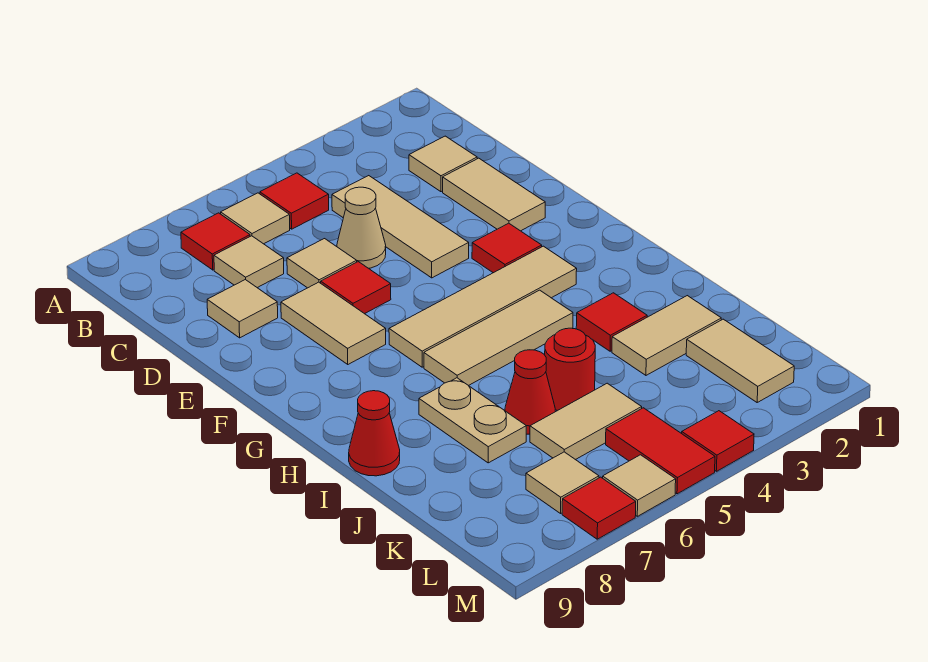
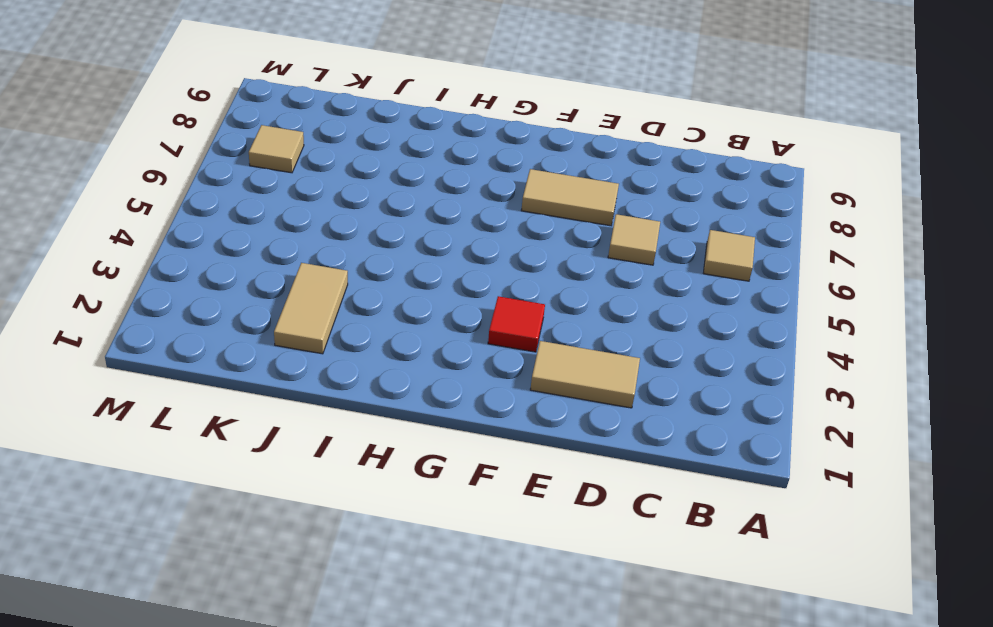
none -> red 1x1 tile [260,173,329,229]
none -> red 1x1 tile [181,213,250,270]
none -> tan 1x1 tile [409,136,477,192]

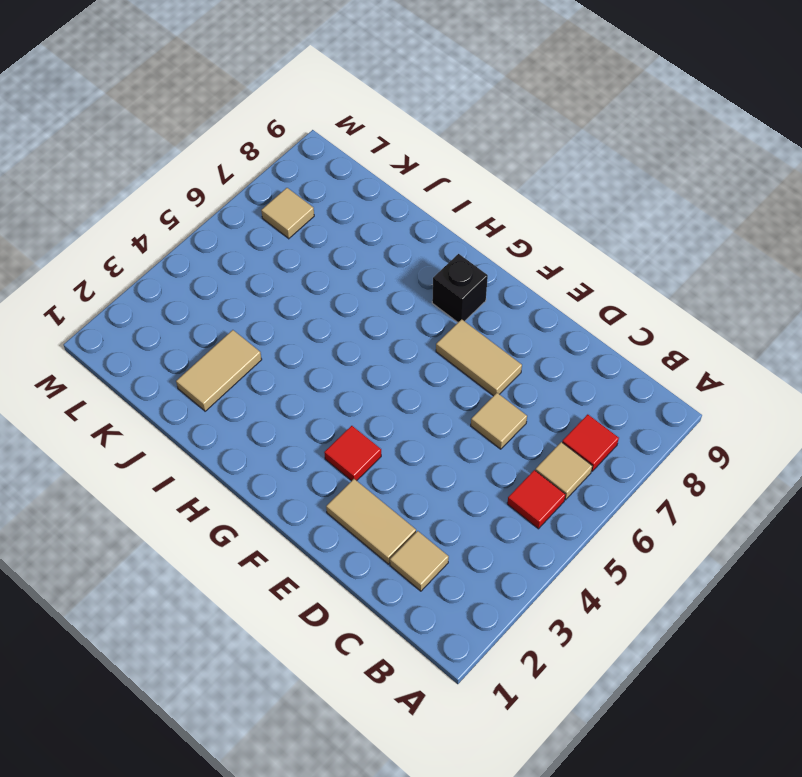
black 1x1 brick [432,254,488,322] -> none
none -> tan 1x3 tile [332,176,469,278]
none -> tan 1x1 tile [214,236,284,288]
none -> tan 1x1 cone [337,187,386,268]

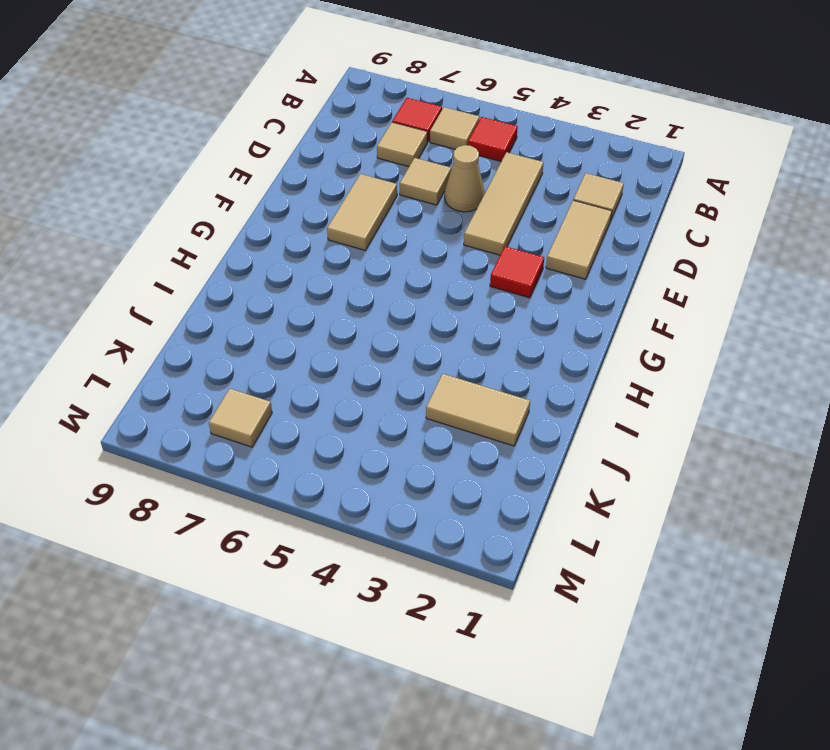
none -> tan 1x1 tile [207,280,278,338]
none -> red 1x1 tile [321,262,391,314]
none -> tan 1x4 tile [389,246,577,367]

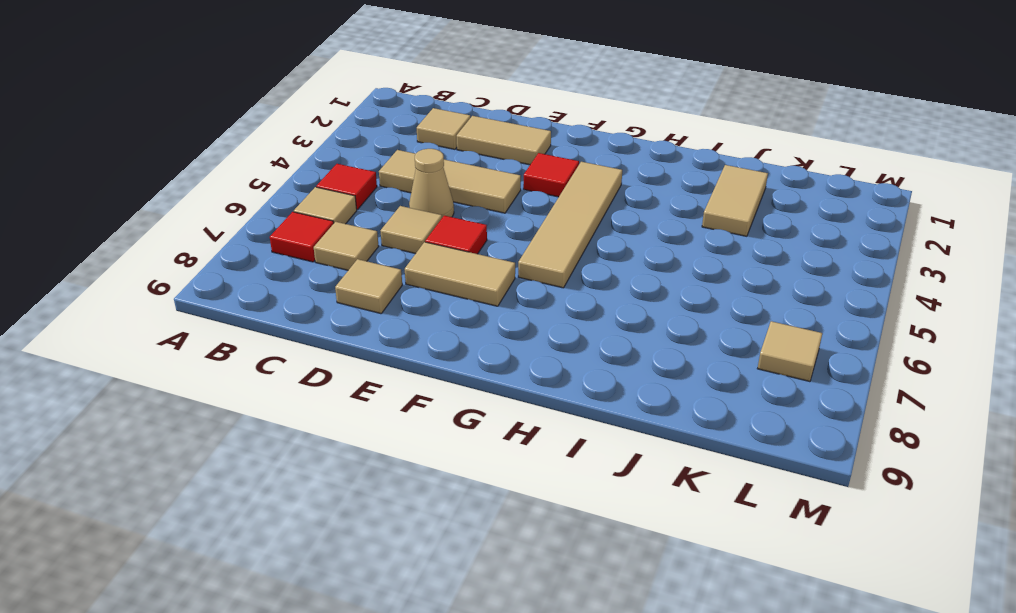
none -> tan 1x3 tile [424,290,573,386]
none -> red 1x1 tile [576,293,647,351]
none -> tan 1x2 plate [419,378,526,463]

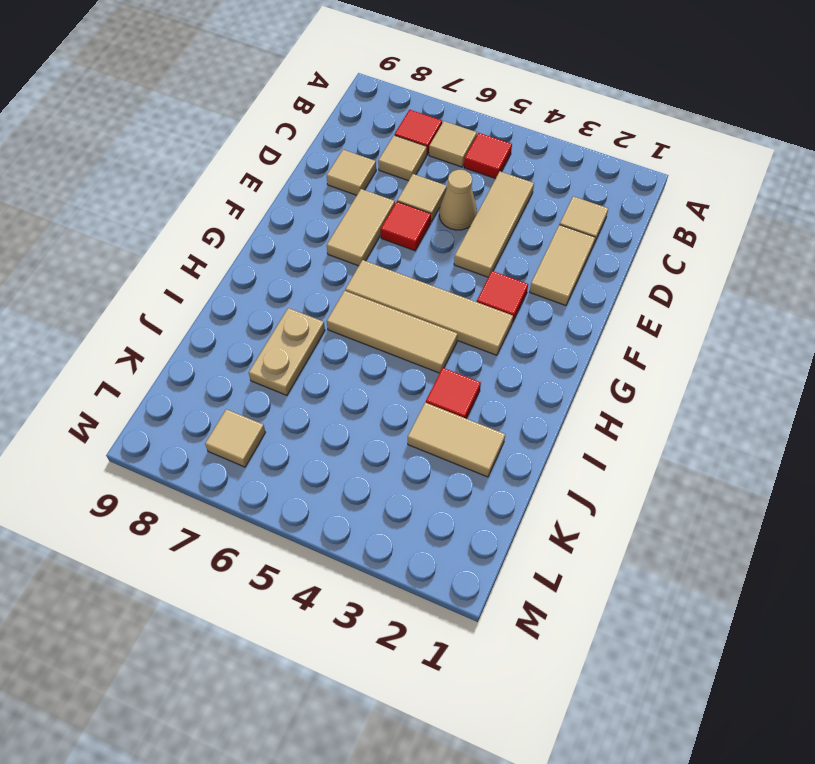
none -> red 1x1 cone [349,391,400,476]
none -> red 1x1 round brick [545,328,595,411]
none -> red 1x1 cone [505,350,555,434]

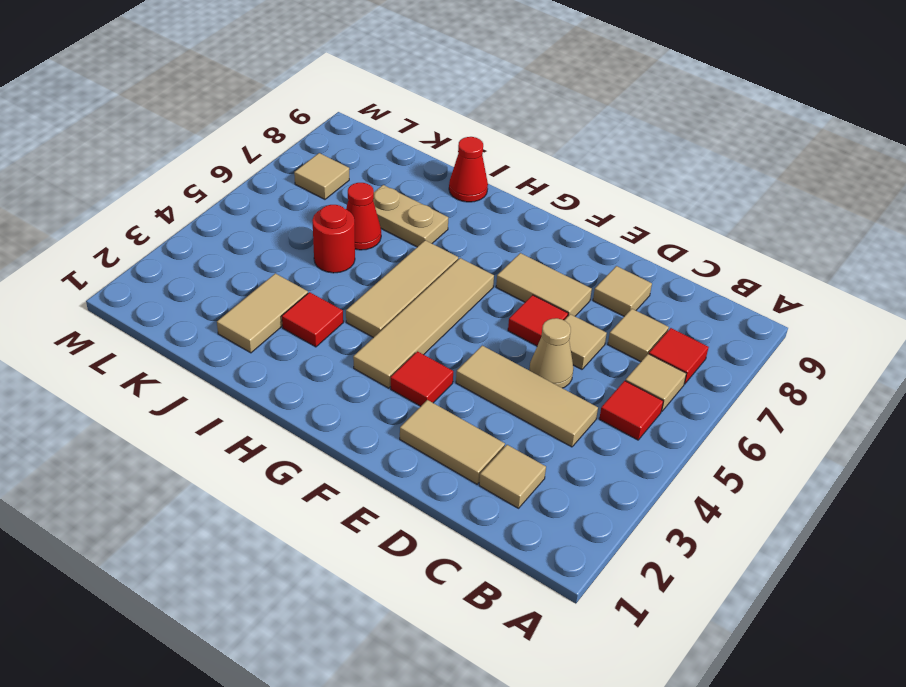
none -> tan 1x2 tile [686,319,794,402]
none -> tan 1x2 tile [530,383,642,460]
none -> red 1x2 tile [606,408,715,494]

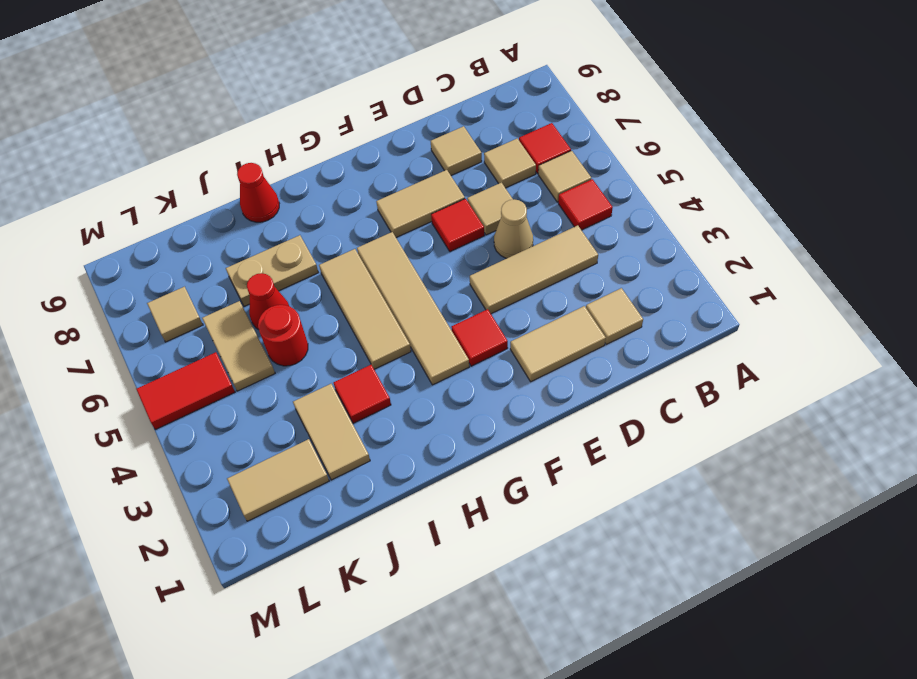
none -> red 1x1 tile [682,411,754,471]
none -> tan 1x1 tile [603,455,676,516]
none -> red 1x1 tile [562,477,636,539]

